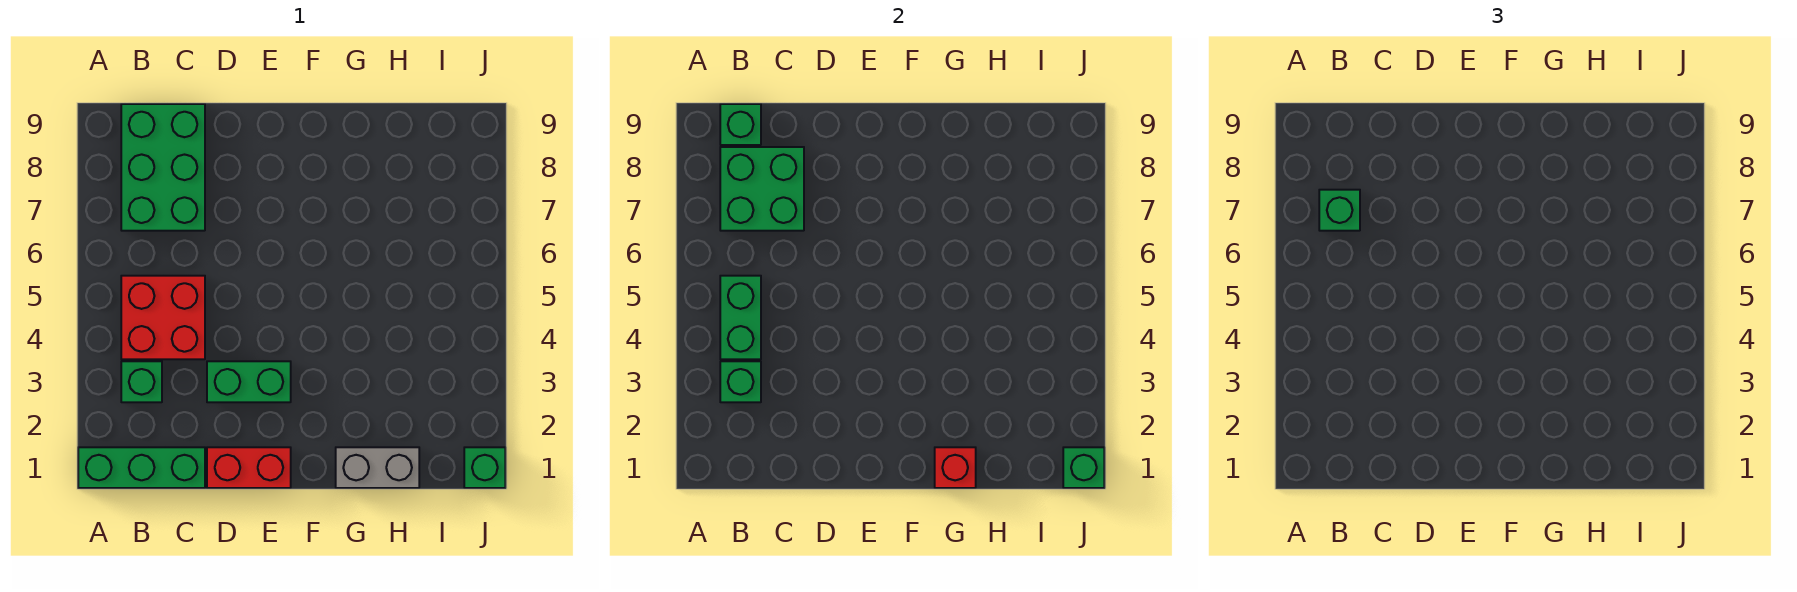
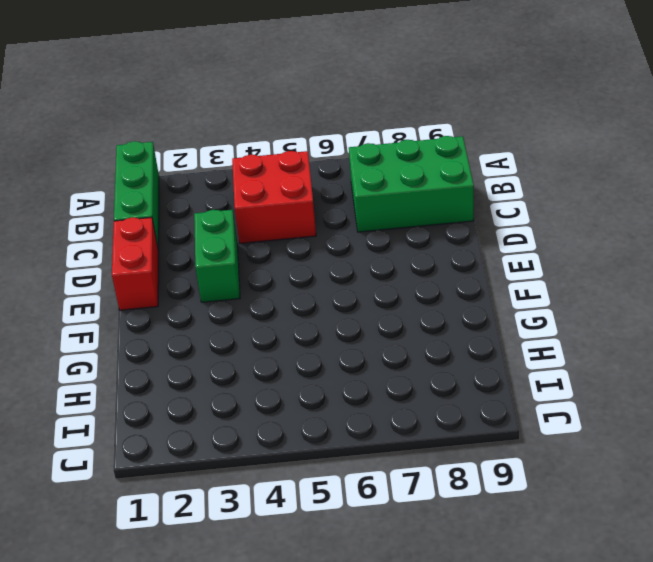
none -> green 1x1 brick [121,361,162,402]
none -> grey 1x2 brick [336,447,419,488]
none -> green 1x1 brick [464,447,505,488]

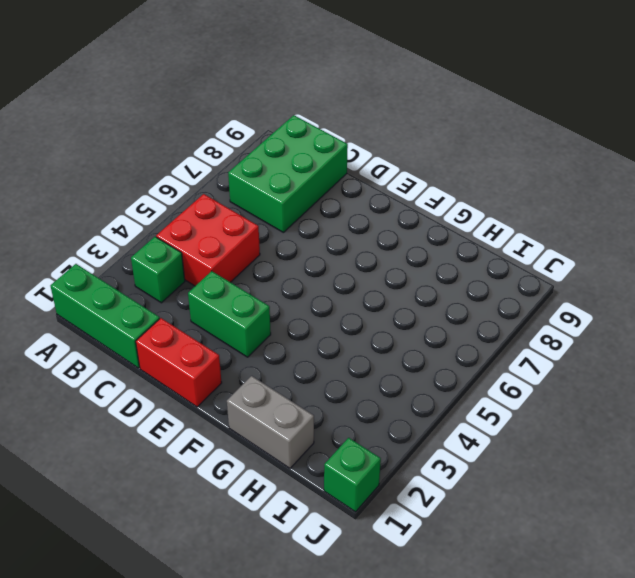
none -> green 1x1 brick [720,361,761,402]
none -> green 1x2 brick [720,276,761,359]
none -> green 2x2 brick [720,147,804,231]

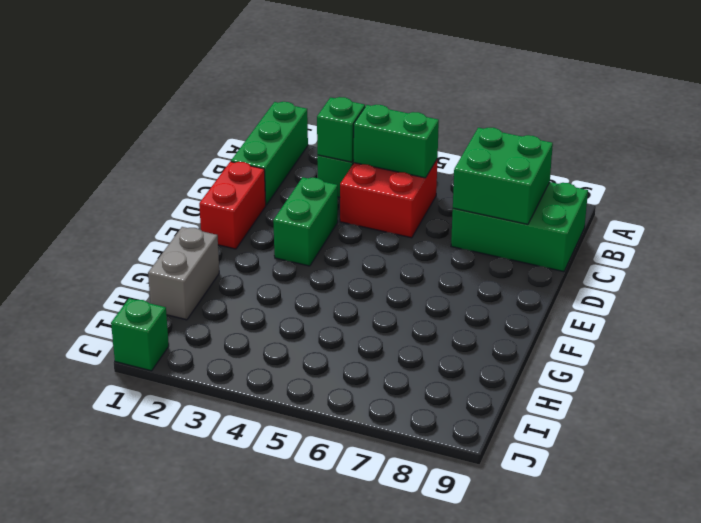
none -> green 1x1 brick [720,104,761,145]
none -> red 1x1 brick [935,447,976,488]
none -> green 1x1 brick [1063,447,1104,488]

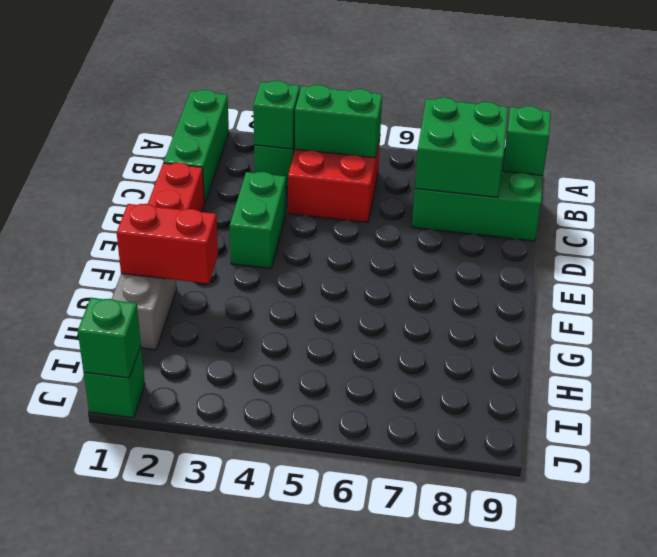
red 1x2 brick [117,204,218,284] -> red 1x1 brick [935,447,976,488]
none -> green 1x1 brick [1319,190,1360,231]

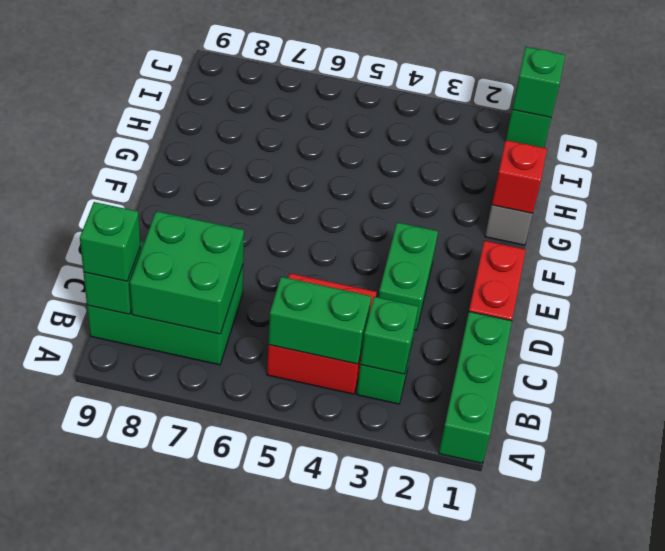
green 1x1 brick [80,202,140,281] -> green 1x1 brick moved to [1319,190,1360,231]

